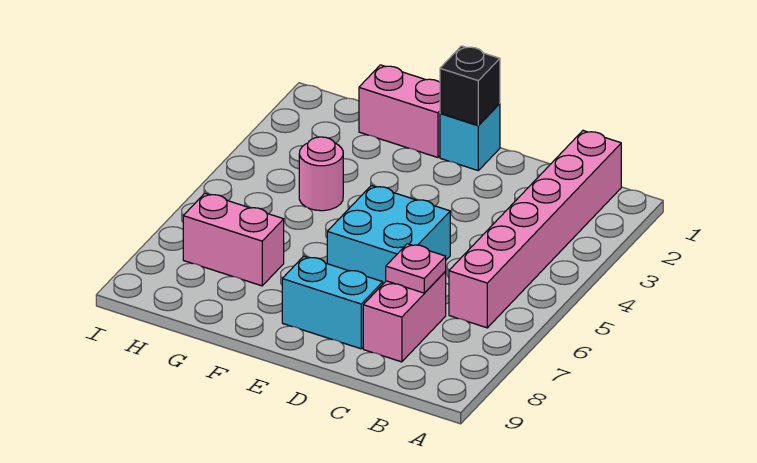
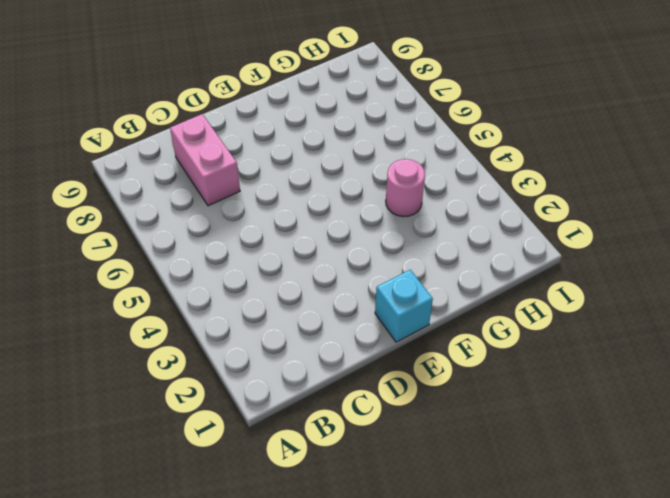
none -> pink 1x6 brick [449,131,621,328]
none -> cyan 2x2 brick [327,185,450,284]

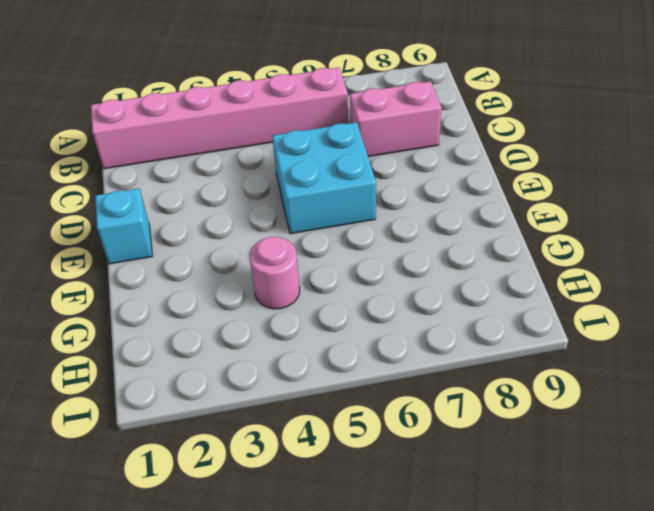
none -> cyan 1x2 brick [282,256,383,349]
none -> pink 1x2 brick [359,65,440,158]

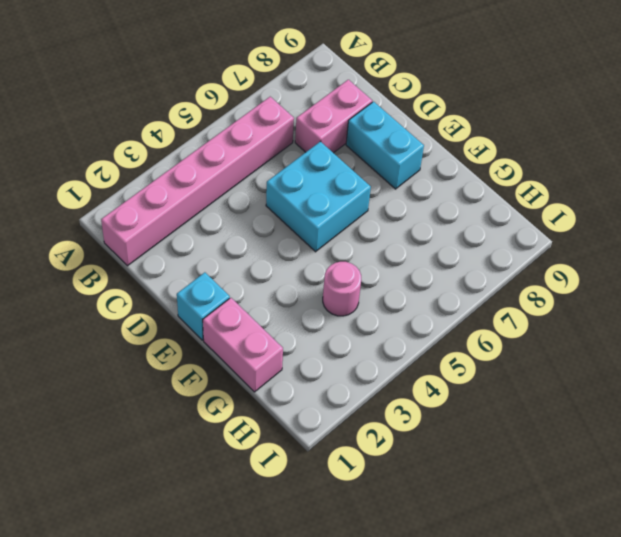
none -> pink 1x2 brick [183,193,284,286]
none -> pink 1x1 plate [386,244,446,293]

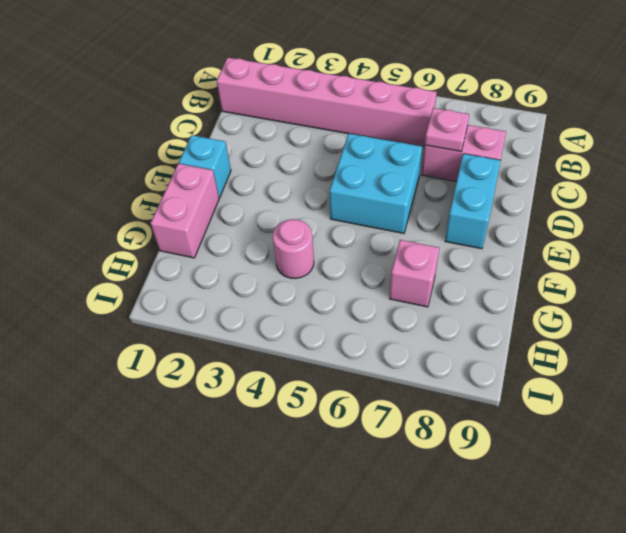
pink 1x1 brick [389,240,439,307] -> pink 1x2 brick [183,193,284,286]
none -> black 1x1 brick [440,46,500,125]

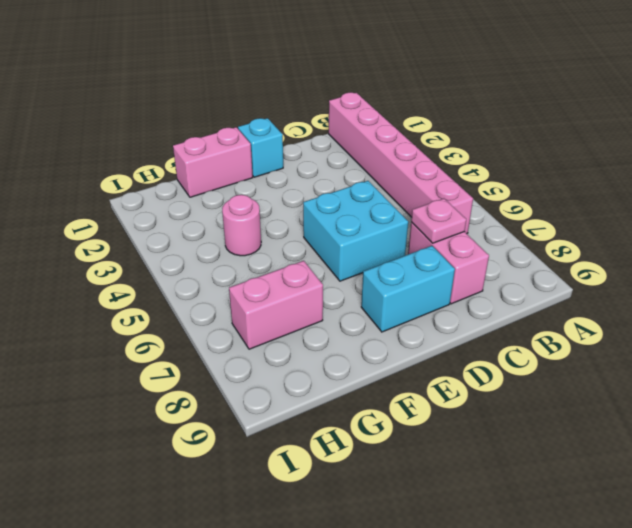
none -> black 1x1 brick [440,46,500,125]

